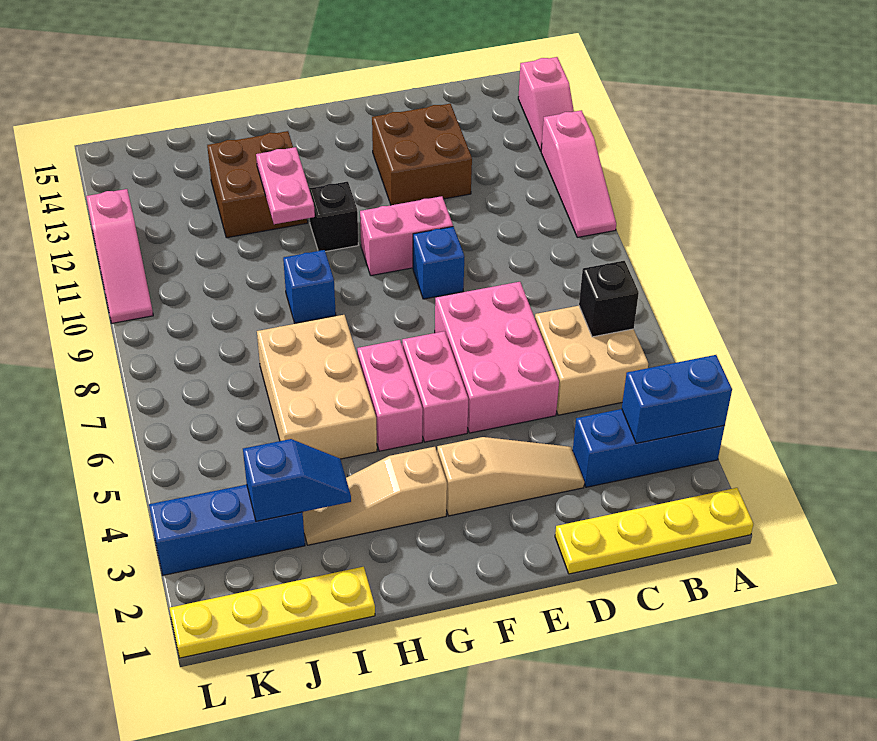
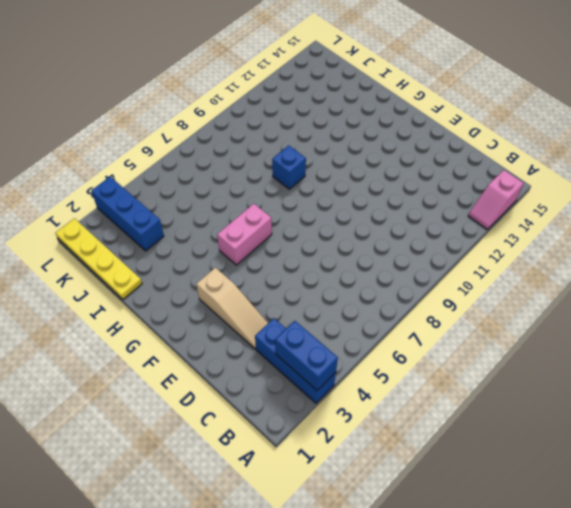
none -> yellow 1x4 plate [555,488,753,574]
none -> pink 1x3 slope [541,110,616,237]
none -> tan 2x2 brick [535,306,648,415]

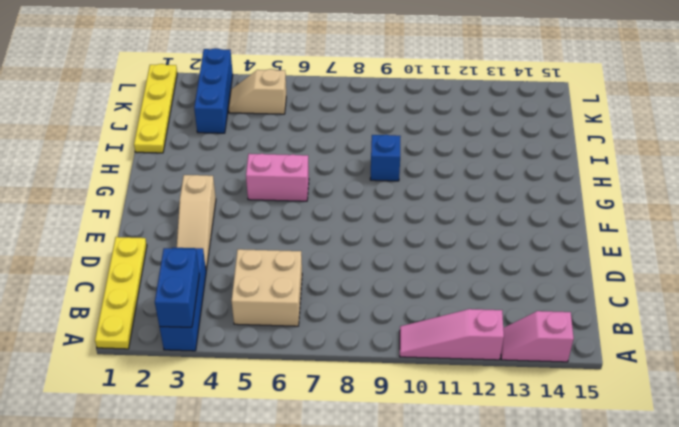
tan 1x2 slope [229,69,286,114] -> none
none -> pink 2x3 brick [435,282,559,433]
none -> brown 2x2 brick [372,104,472,205]
none -> blue 1x1 brick [413,227,464,299]

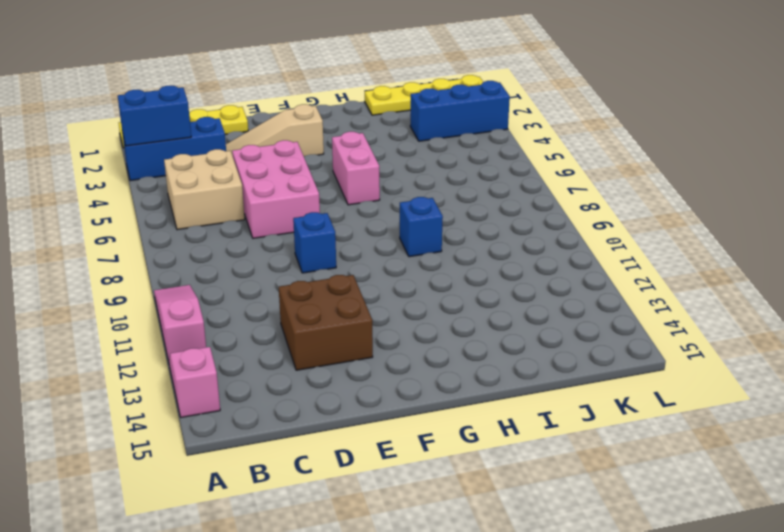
none -> pink 1x2 brick [360,196,453,276]
none -> pink 1x2 brick [402,331,469,442]
none -> tan 1x3 slope [303,447,447,545]

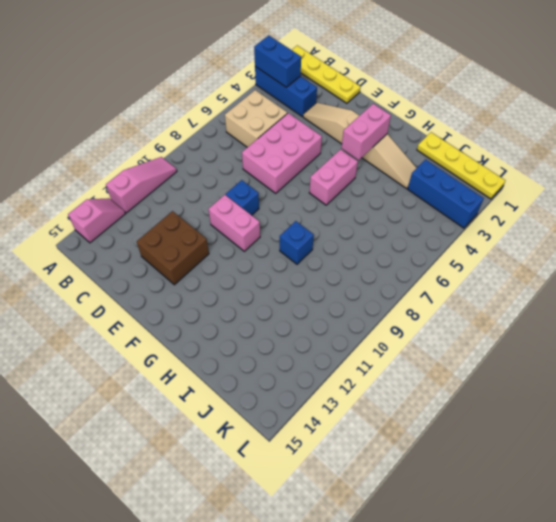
pink 1x2 brick [341,104,391,160] -> pink 1x2 brick moved to [402,331,469,442]
none -> black 1x1 brick [309,182,358,252]
none -> tan 2x3 brick [257,315,377,459]
none -> brown 2x2 brick [207,131,308,238]

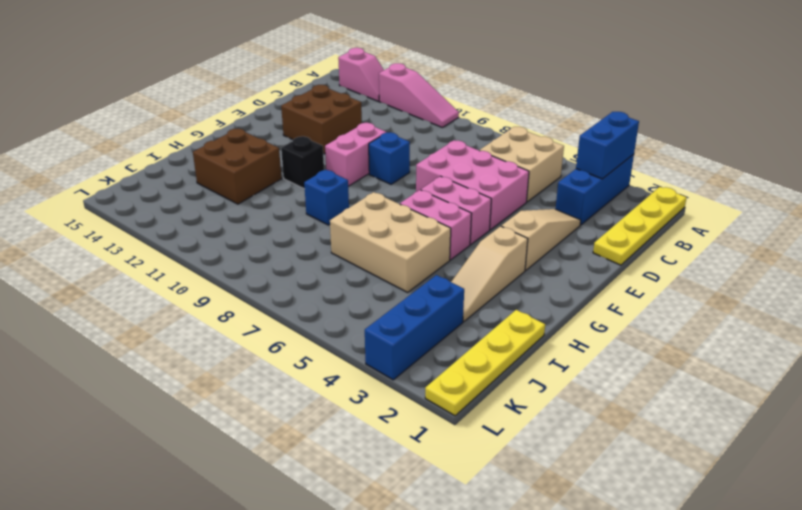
none -> pink 1x3 slope [86,189,153,323]
none -> black 1x1 brick [579,261,639,337]
none -> pink 1x2 plate [256,147,315,224]

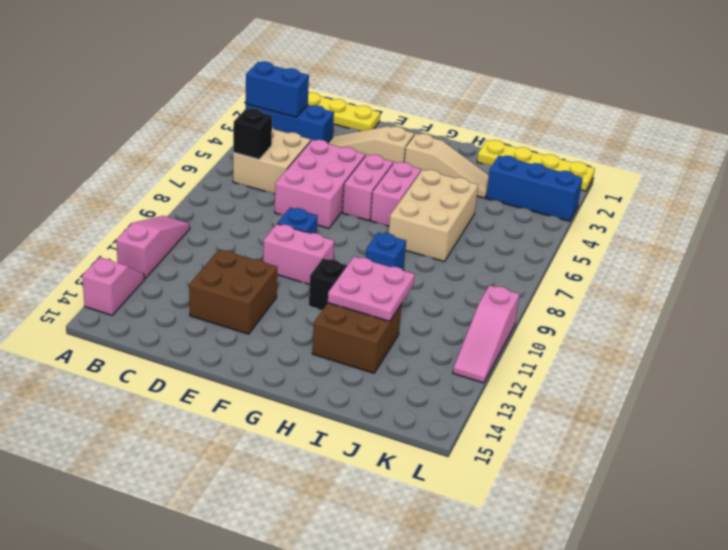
pink 2x2 plate [328,257,415,321] -> pink 1x2 plate [256,147,315,224]
pink 1x3 slope [453,285,520,383] -> pink 1x3 slope turned to [86,189,153,323]
none -> blue 1x2 slope [243,439,351,521]

